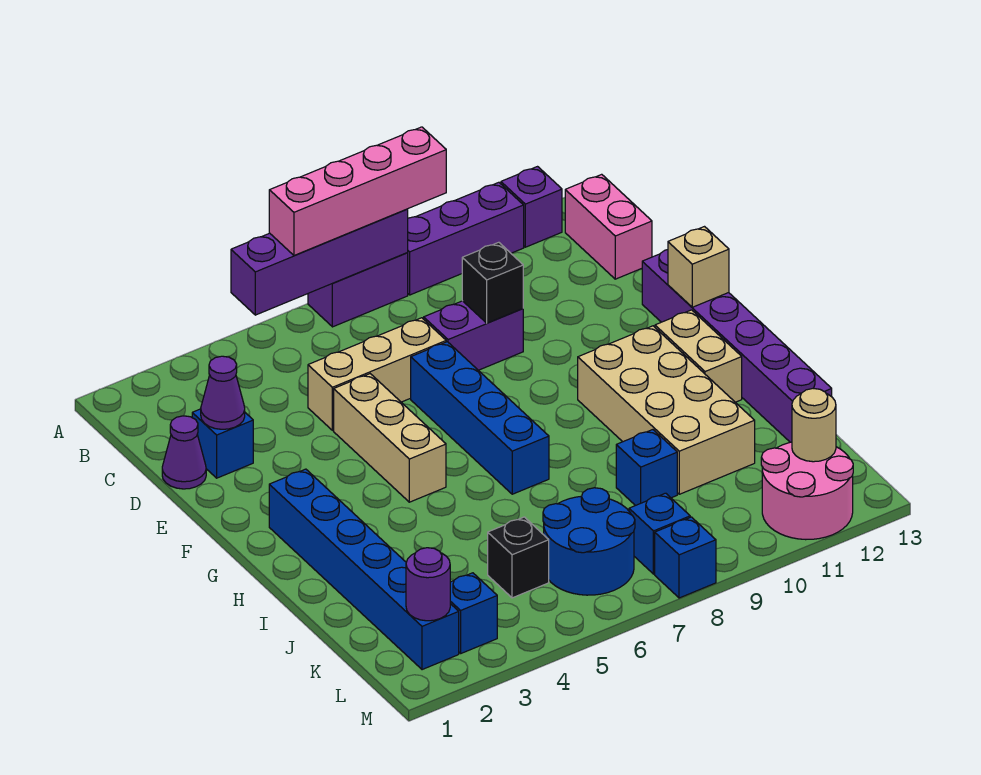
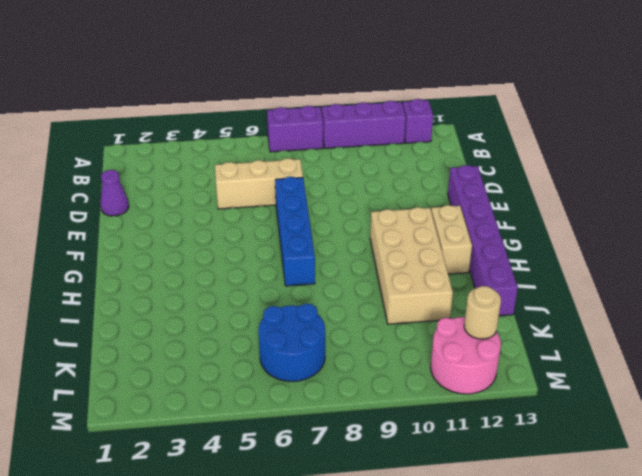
none -> pink 1x2 brick [565,174,652,279]
none -> blue 1x1 brick [192,409,253,478]
none -> purple 1x2 brick [424,301,523,370]

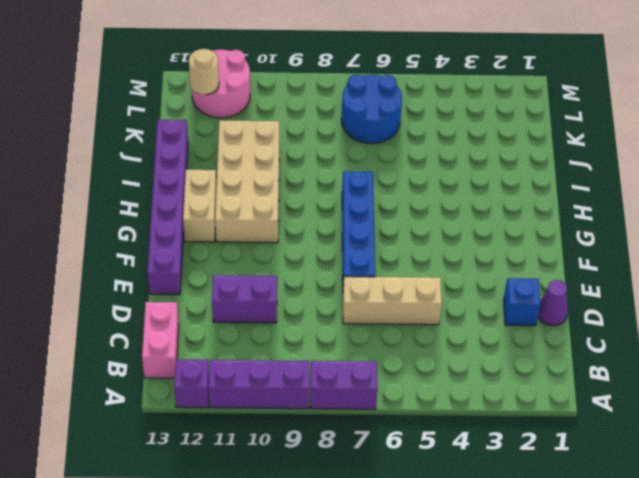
purple 1x2 brick [212,275,277,323] -> purple 1x2 brick moved to [424,301,523,370]
none -> tan 1x3 brick [334,374,446,502]
none -> blue 1x6 brick [269,469,459,670]
none -> blue 1x1 brick [616,430,677,506]

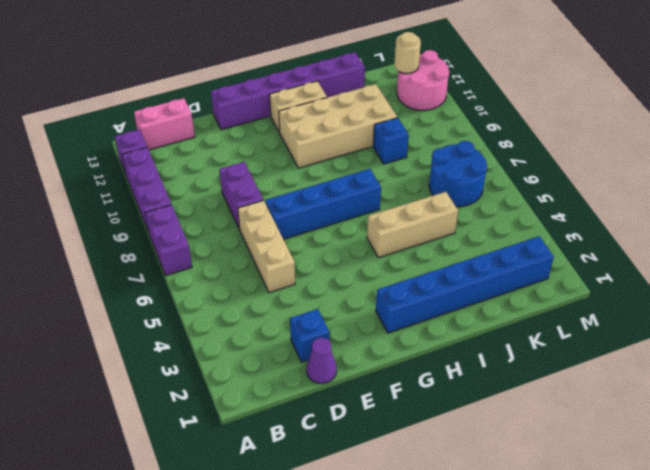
tan 1x3 brick [367,192,458,258] -> tan 1x3 brick moved to [334,374,446,502]
none -> black 1x1 brick [488,517,549,598]
none -> blue 1x1 brick [450,573,497,653]
none -> blue 1x1 brick [629,493,690,574]

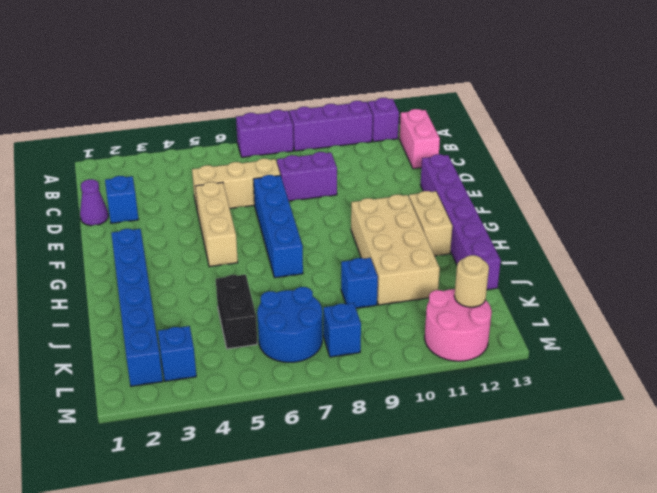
black 1x2 brick [216,275,257,349] -> black 1x1 brick [488,517,549,598]
none -> blue 1x1 brick [655,517,716,598]
none -> purple 1x4 brick [231,209,408,315]
none -> purple 1x1 cone [201,356,245,429]

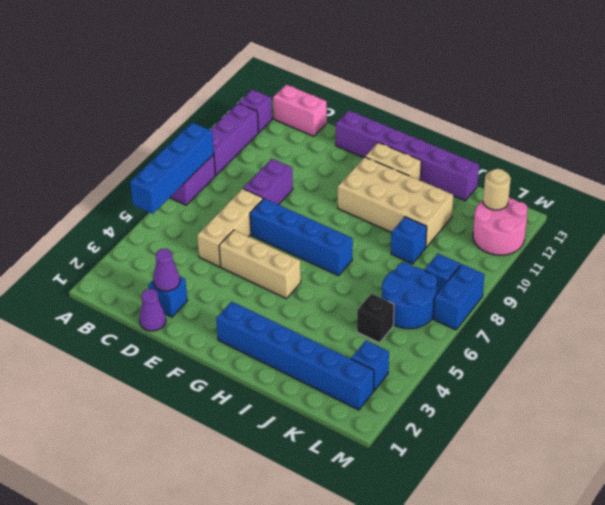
blue 1x4 brick [130,122,214,214] -> purple 1x4 brick [231,209,408,315]
blue 1x2 brick [433,264,485,330] -> blue 1x1 brick [655,517,716,598]
none -> black 1x1 brick [462,242,523,323]
none -> tan 1x1 brick [668,227,729,307]
none -> purple 1x1 round brick [406,548,450,621]

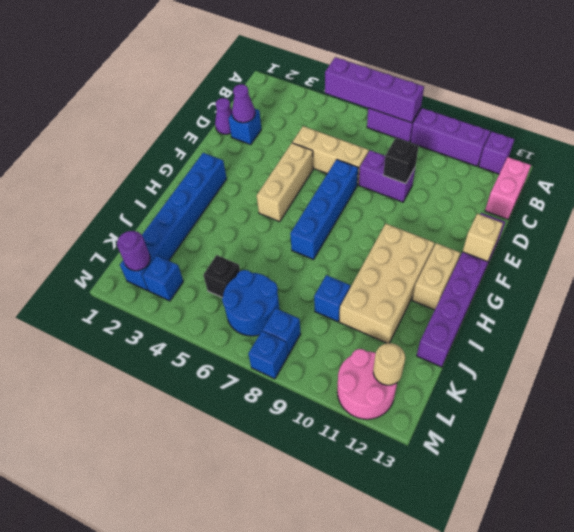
none -> pink 1x4 brick [269,127,446,255]

